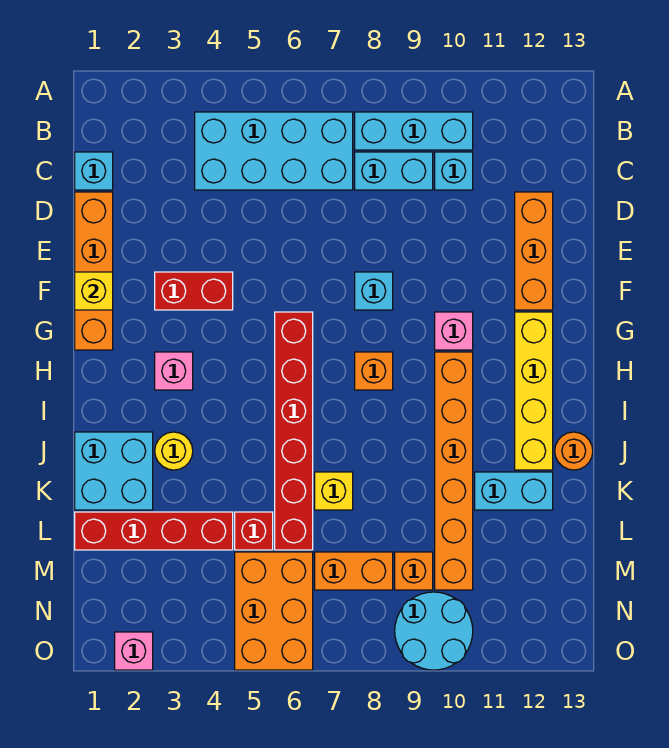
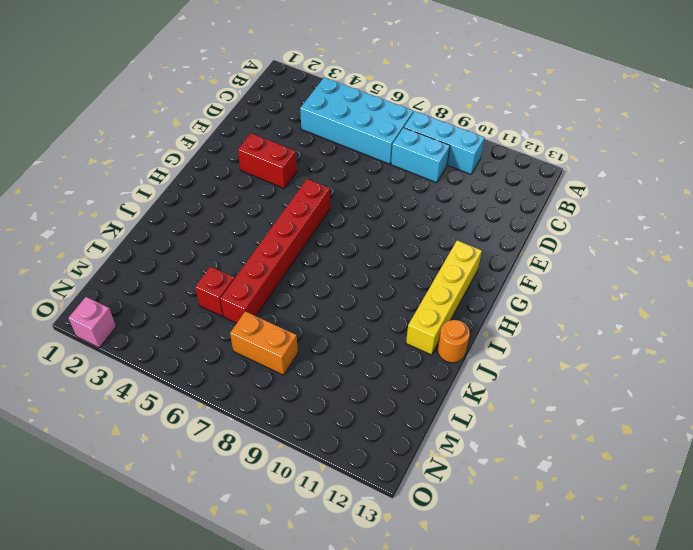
none -> cyan 1x1 brick [75,152,113,190]
none -> cyan 1x1 brick [435,152,473,190]
none -> orange 1x4 brick [75,192,113,350]

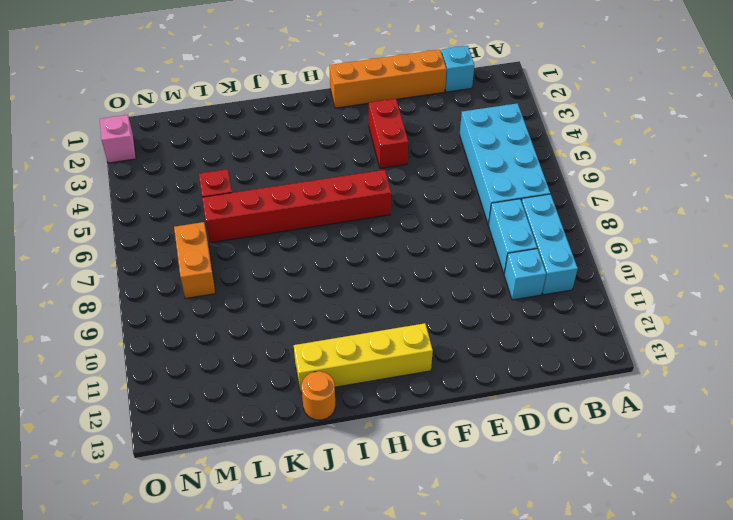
none -> orange 1x3 brick [515,192,553,310]
none -> cyan 1x1 brick [355,272,393,310]
none -> pink 1x1 brick [435,312,473,350]

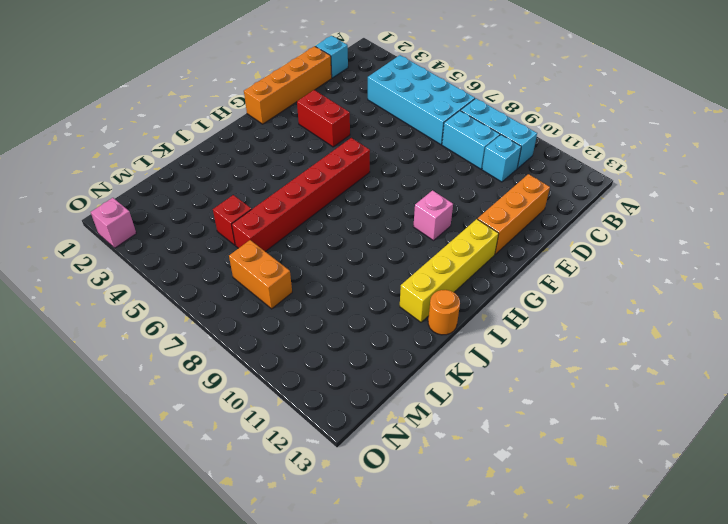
none -> cyan 1x1 brick [355,272,393,310]
none -> pink 1x1 brick [155,352,193,390]
none -> orange 1x1 brick [355,352,393,390]

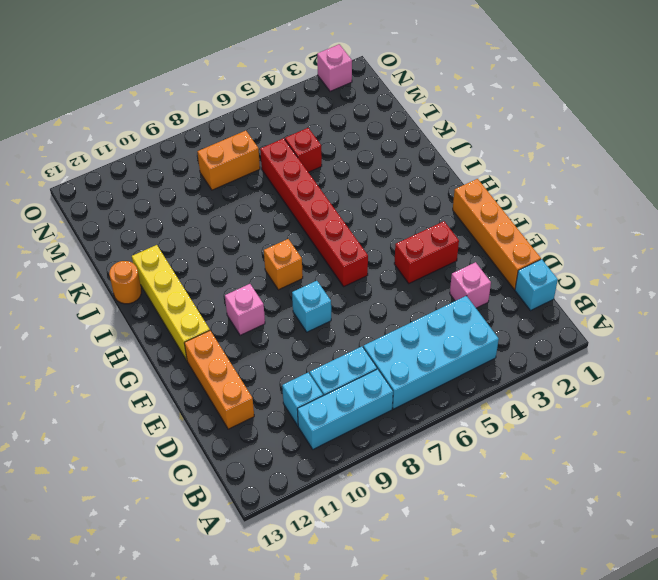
pink 1x1 brick [450,262,491,308] -> pink 1x1 brick moved to [155,352,193,390]
none -> orange 1x6 brick [435,352,473,590]
none -> cyan 2x2 brick [75,432,153,510]
none -> yellow 1x1 round brick [155,432,193,470]

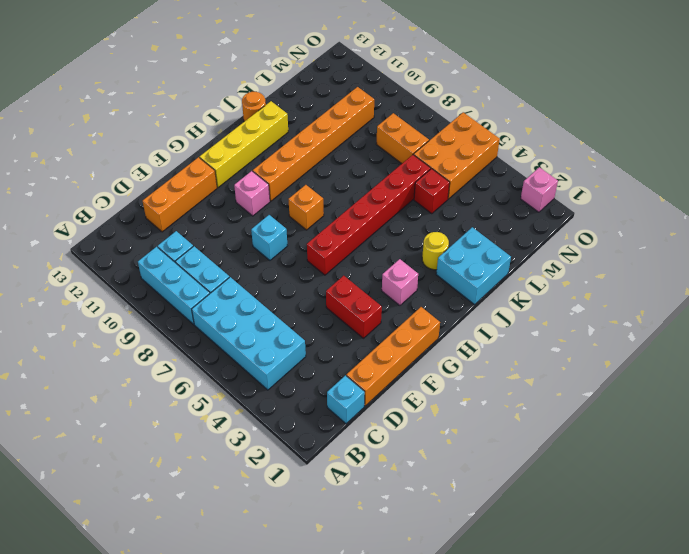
none -> yellow 1x1 brick [315,472,353,510]
none -> cyan 1x2 brick [475,472,553,510]
none -> red 1x4 brick [75,512,233,550]

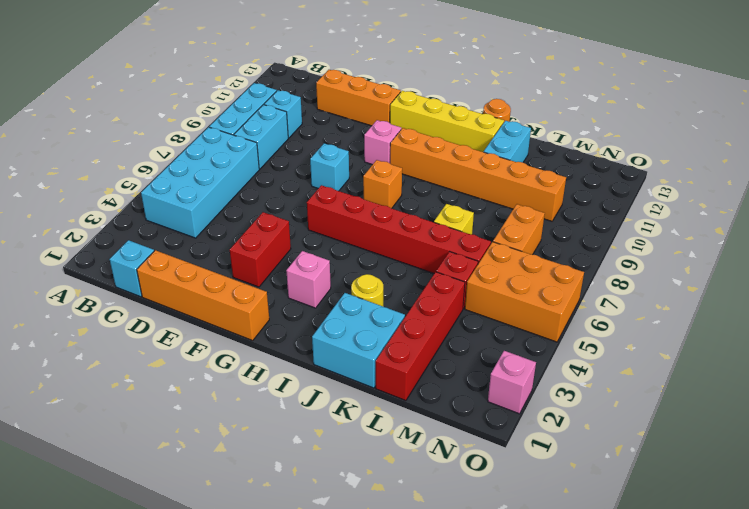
none -> orange 1x1 brick [395,552,433,590]
none -> cyan 2x2 round brick [395,592,473,670]
none -> yellow 1x1 brick [75,272,113,310]

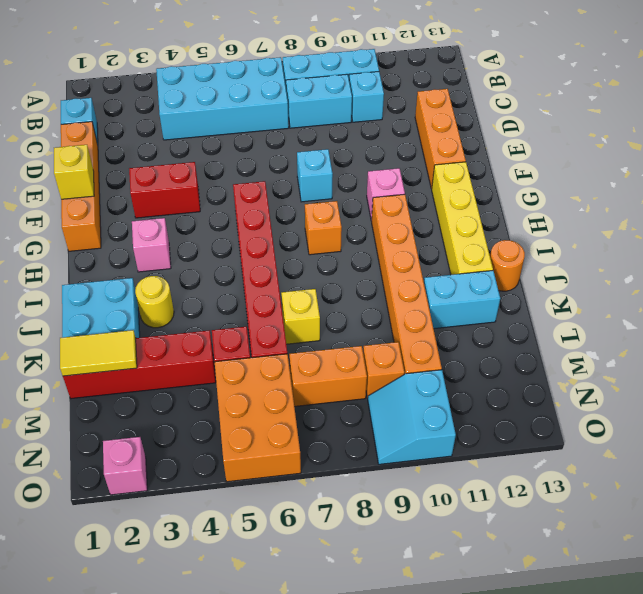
yellow 1x2 tile [60,330,137,376] -> none
cyan 2x2 slope [368,370,456,464] -> cyan 2x2 round brick [395,592,473,670]

